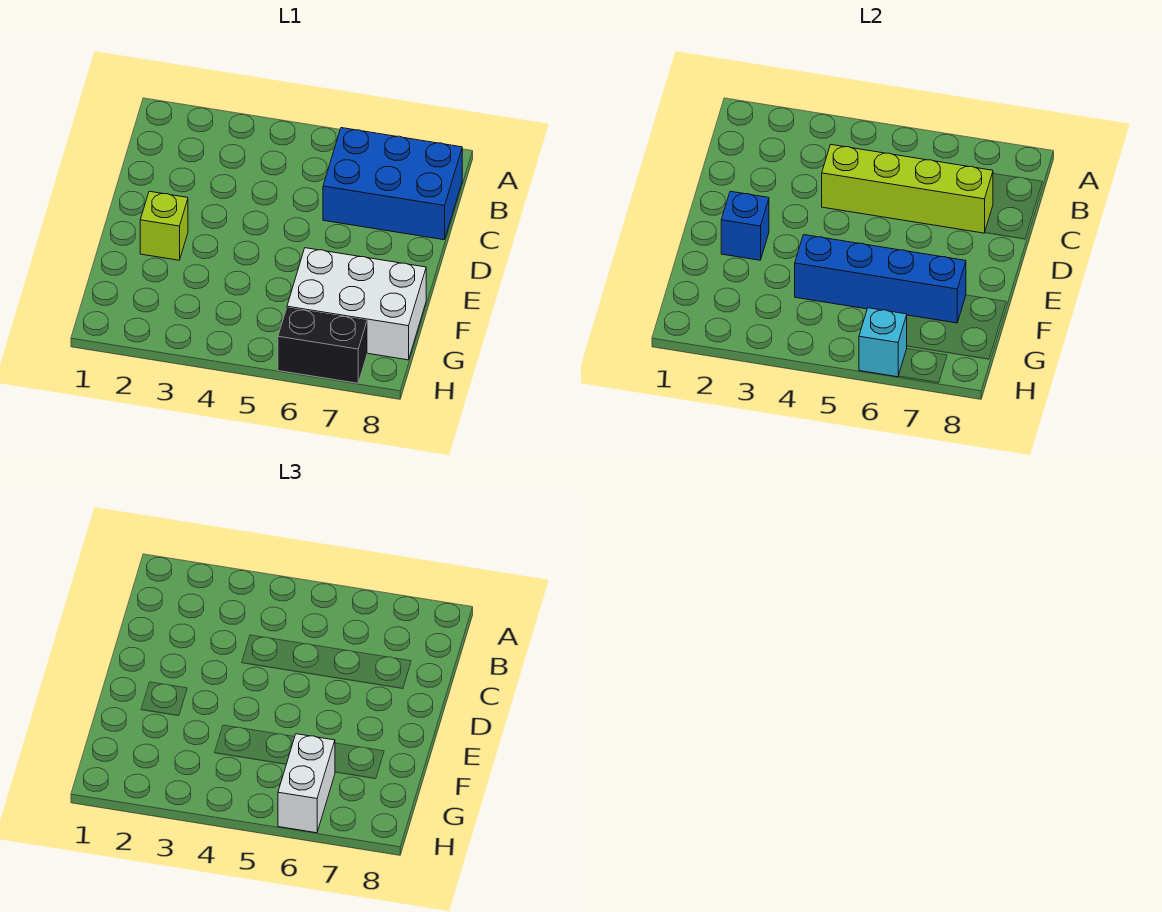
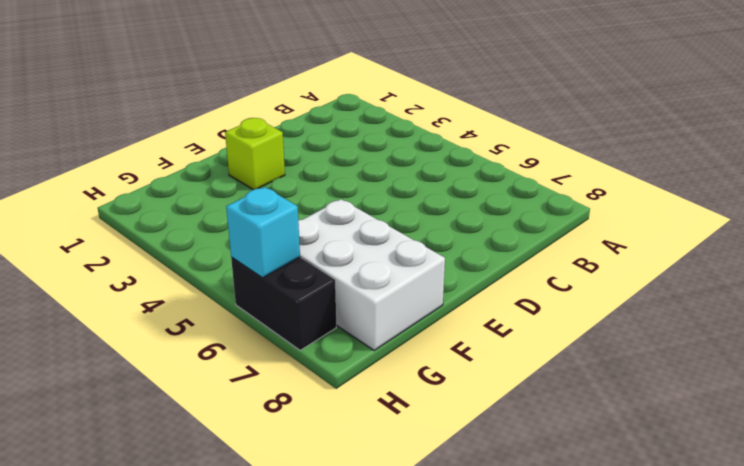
none -> blue 2x3 brick [323,128,462,240]
none -> lime 1x4 brick [822,145,993,233]

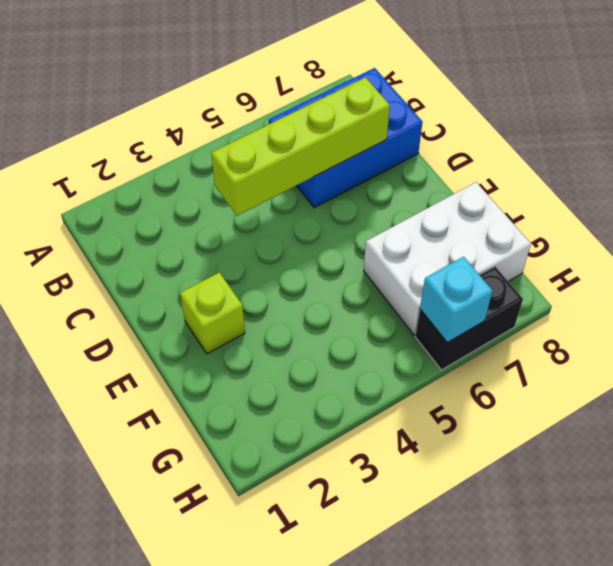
none -> blue 1x1 brick [721,191,769,260]
none -> blue 1x4 brick [795,235,966,323]

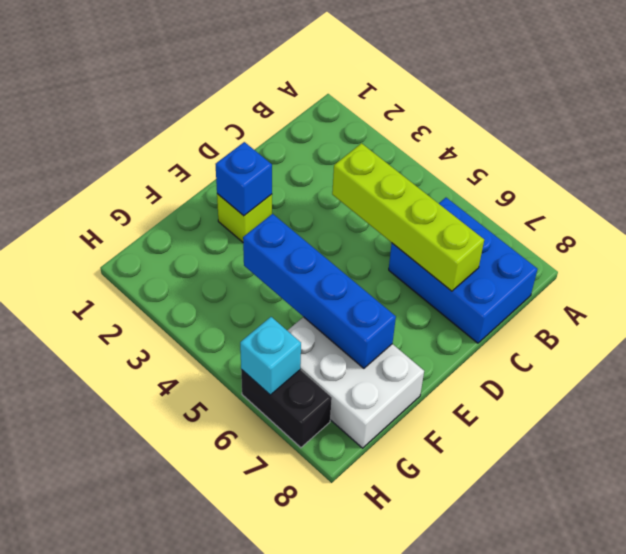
none -> white 1x2 brick [278,734,335,833]

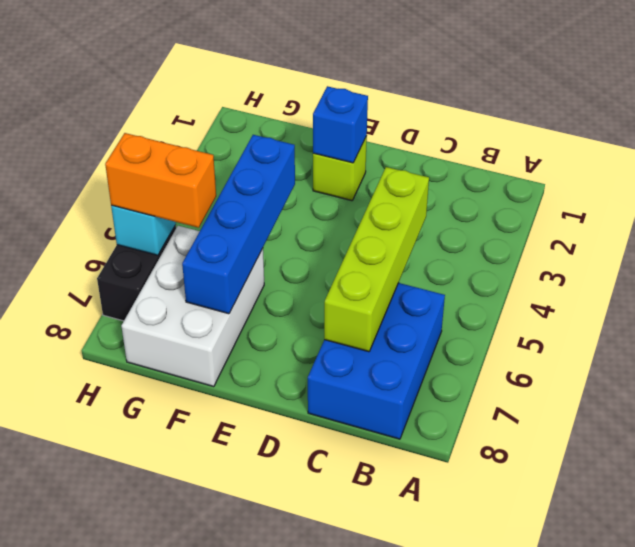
orange 1x2 brick [105,133,216,228] -> white 1x2 brick [278,734,335,833]

